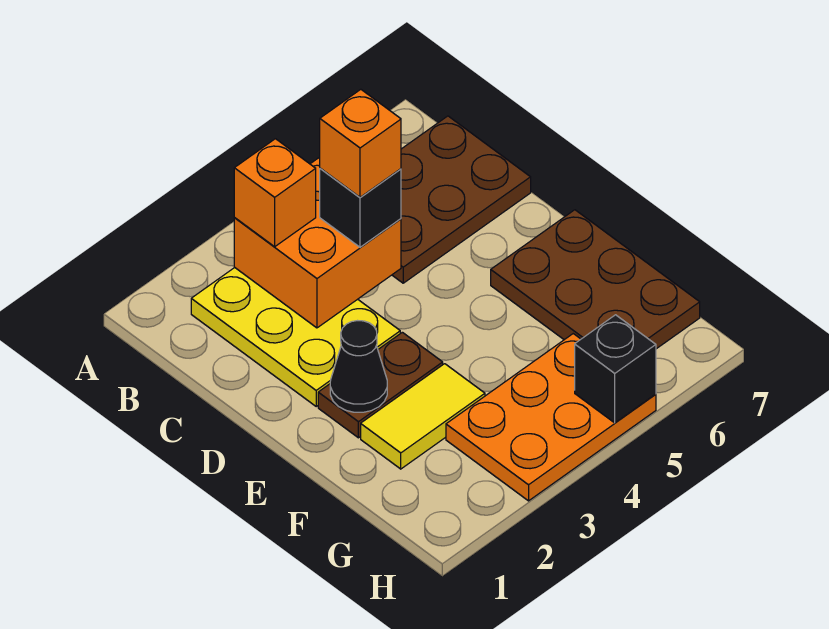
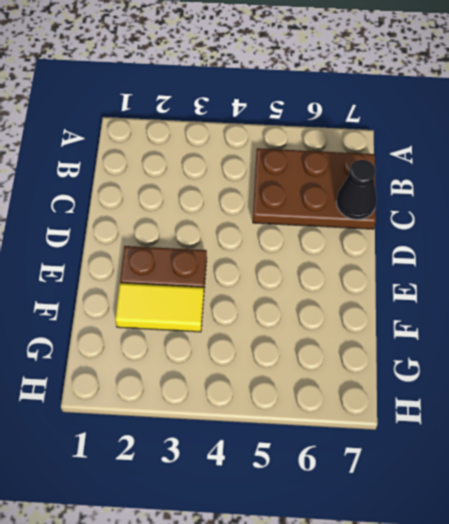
black 1x1 cone [336,160,377,220] -> black 1x1 cone moved to [330,321,387,412]
none -> yellow 2x3 plate [191,268,400,406]
none -> brown 2x3 plate [491,210,700,349]
none -> orange 2x3 plate [446,334,656,501]

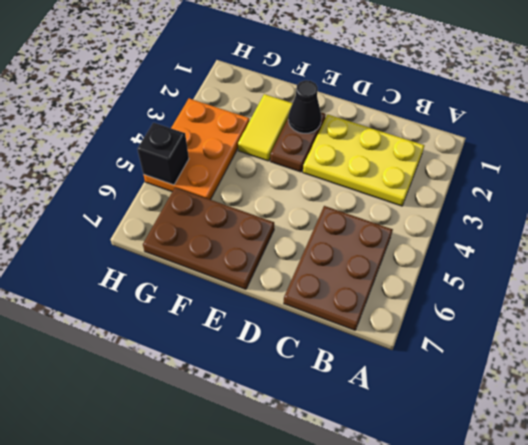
none -> orange 2x2 brick [234,158,401,328]
none -> orange 1x1 brick [234,139,316,247]
none -> black 1x1 brick [320,168,401,247]

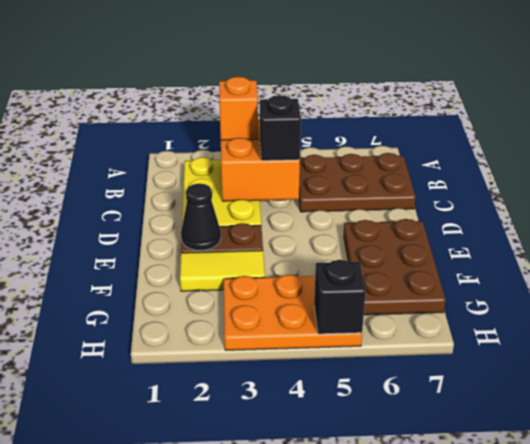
none -> orange 1x1 brick [320,89,401,197]

